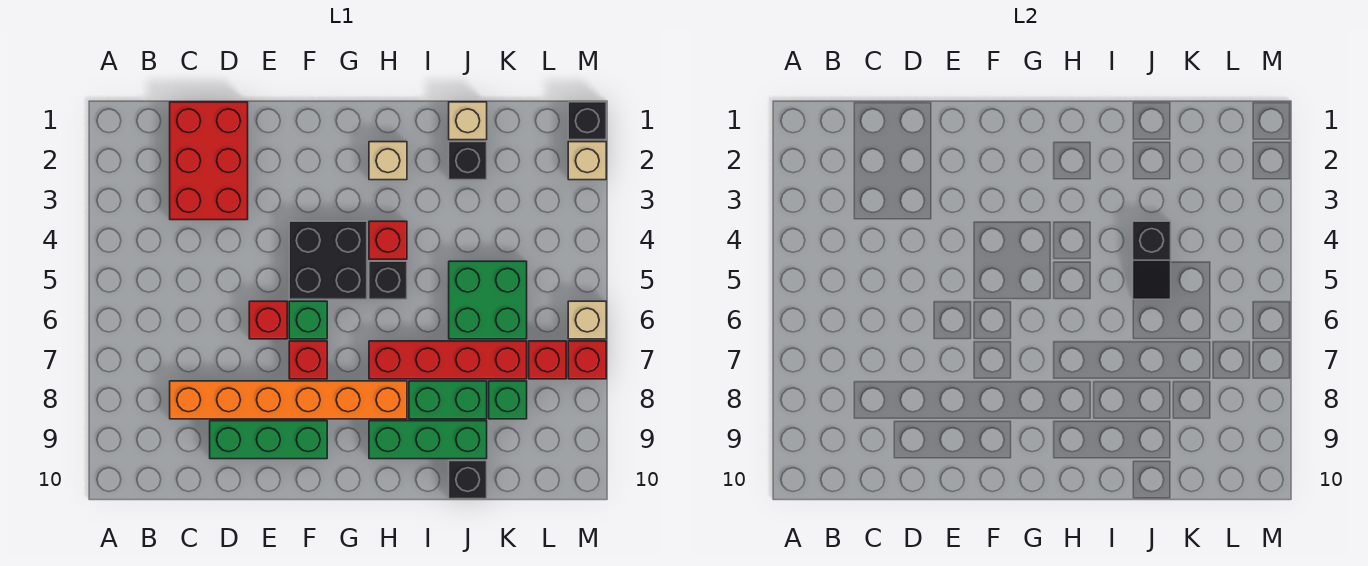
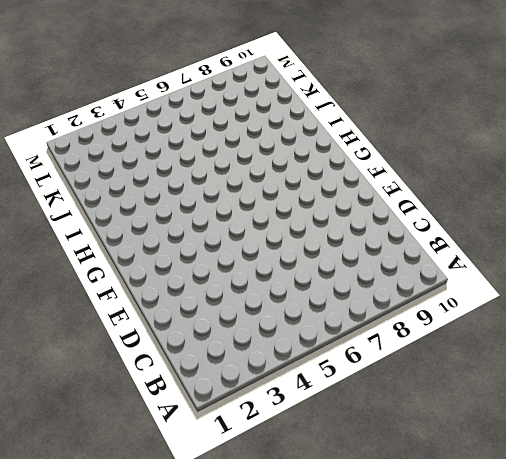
none -> red 2x3 brick [170,102,248,220]
none -> orange 1x6 brick [170,381,407,419]
none -> green 1x3 brick [210,421,327,459]

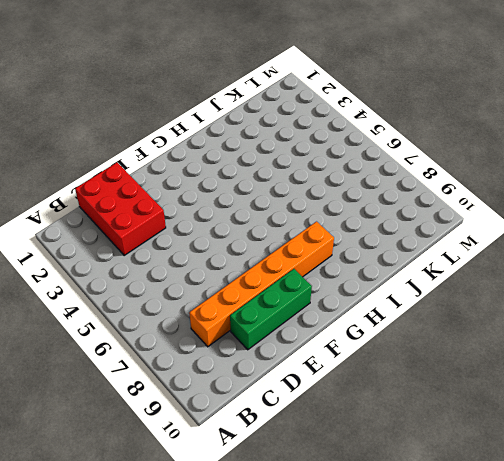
none -> red 1x1 brick [249,301,287,339]
none -> black 2x2 brick [289,221,367,299]
none -> green 1x1 brick [289,301,327,339]

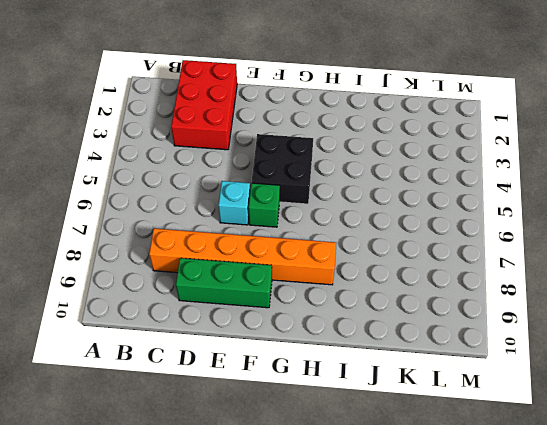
cyan 1x1 brick [218,181,250,225] -> red 1x1 brick [249,301,287,339]
none -> red 1x1 brick [289,341,327,379]
none -> tan 1x1 brick [369,142,407,180]
none -> red 1x1 brick [369,221,407,259]

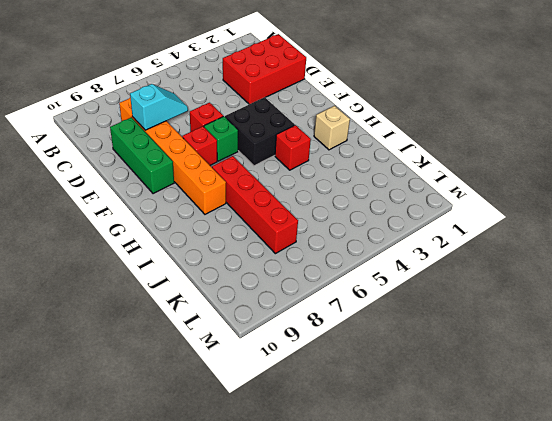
cyan 1x2 slope [130,84,188,130] -> none
none -> black 1x1 brick [369,261,407,299]
none -> green 1x3 brick [369,421,487,459]
none -> green 1x2 brick [409,381,487,419]

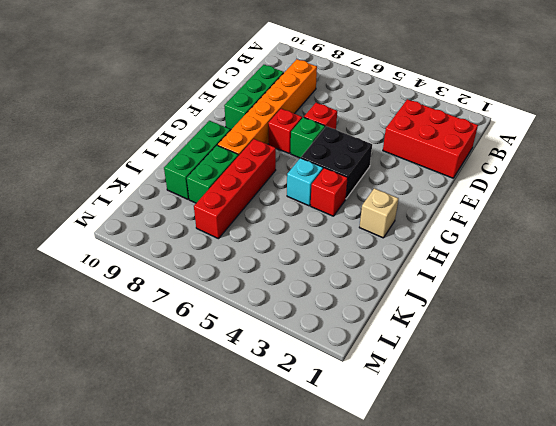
cyan 1x1 brick [287,158,323,206] -> black 1x1 brick [369,261,407,299]
none -> tan 1x1 brick [449,102,487,140]
none -> black 1x1 brick [449,142,487,180]
none -> green 2x2 brick [449,261,527,339]

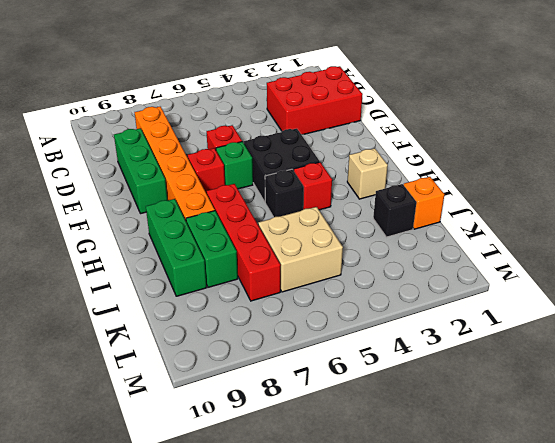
orange 1x1 brick [404,177,444,229] -> tan 1x1 brick [449,102,487,140]
tan 2x2 brick [258,207,343,292] -> green 2x2 brick [449,261,527,339]
none -> black 1x1 brick [449,461,487,499]
none -> green 1x1 brick [489,381,527,419]
none -> red 1x1 brick [529,341,566,379]

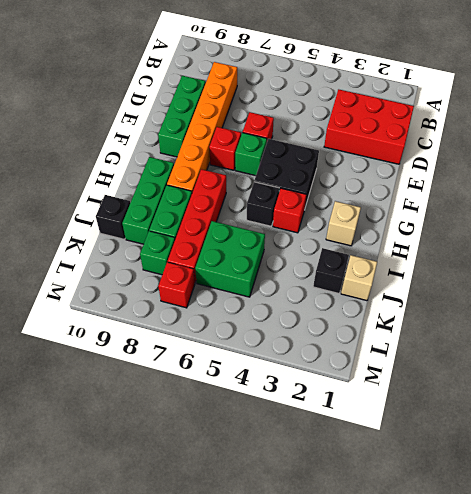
none -> black 1x1 brick [568,102,606,140]
none -> tan 1x1 brick [568,142,606,180]
none -> tan 1x1 brick [568,301,606,339]

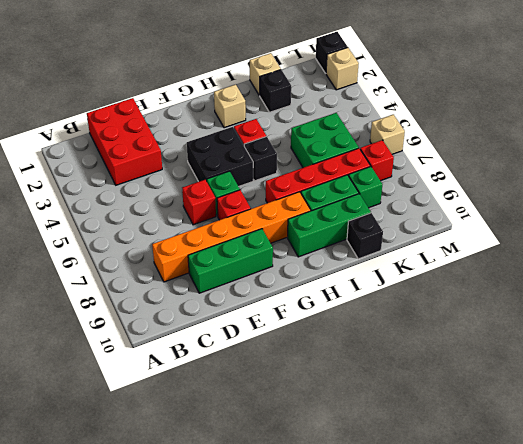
none -> red 1x1 brick [568,341,606,379]
none -> black 1x2 slope [1133,221,1171,299]

